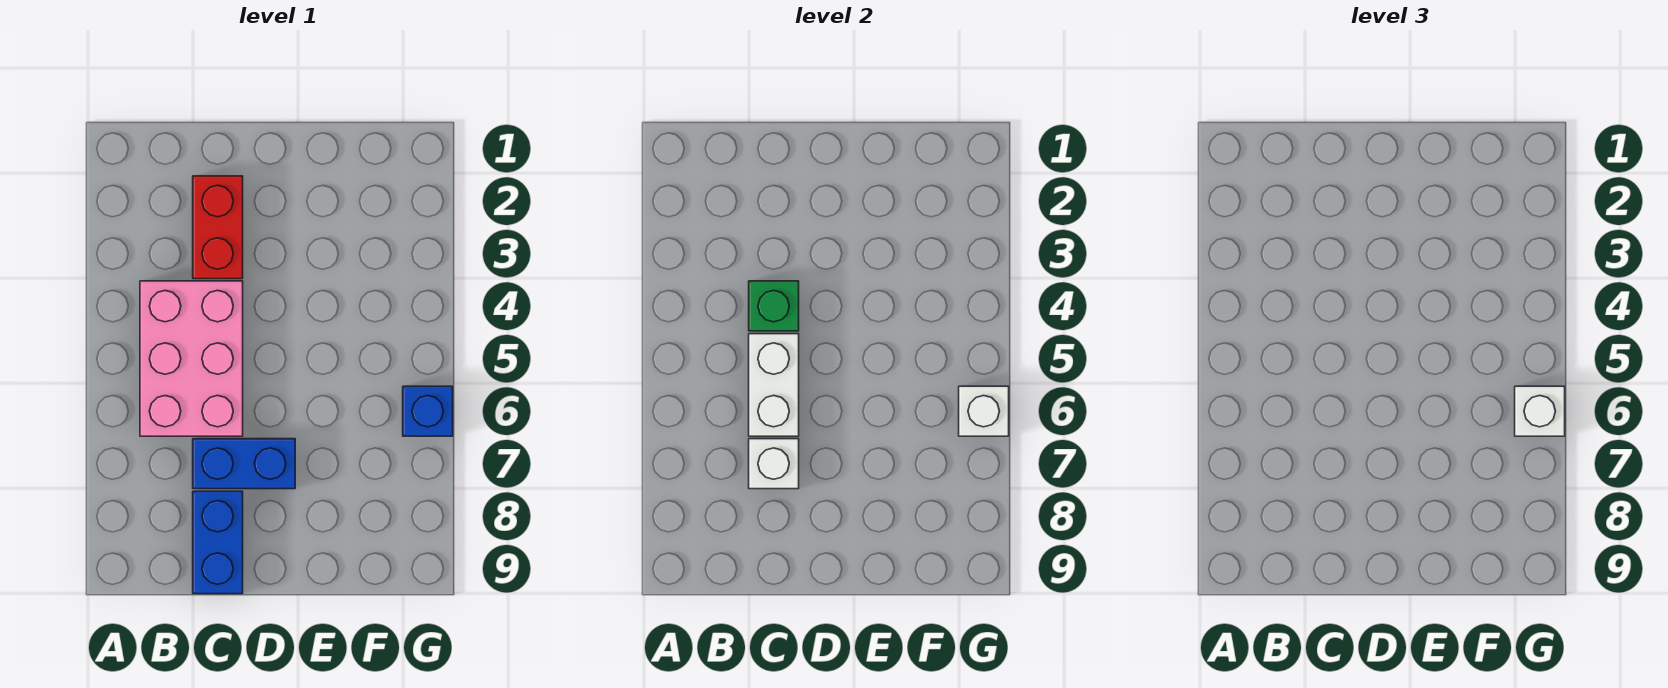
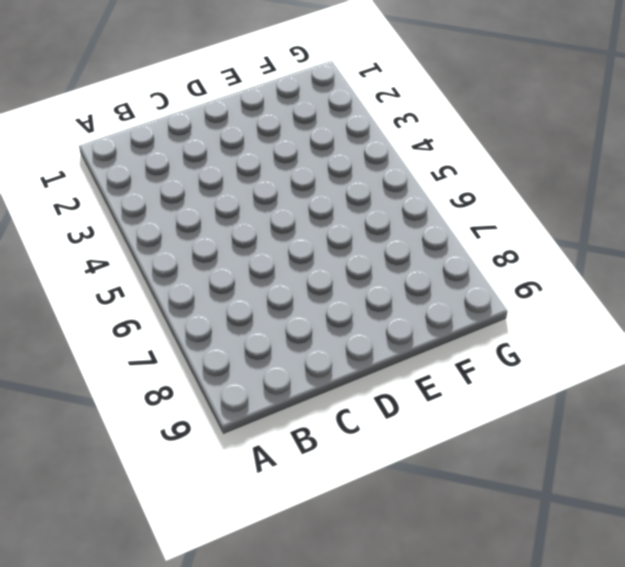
none -> pink 2x3 brick [140,281,243,436]
none -> red 1x2 brick [193,176,243,279]

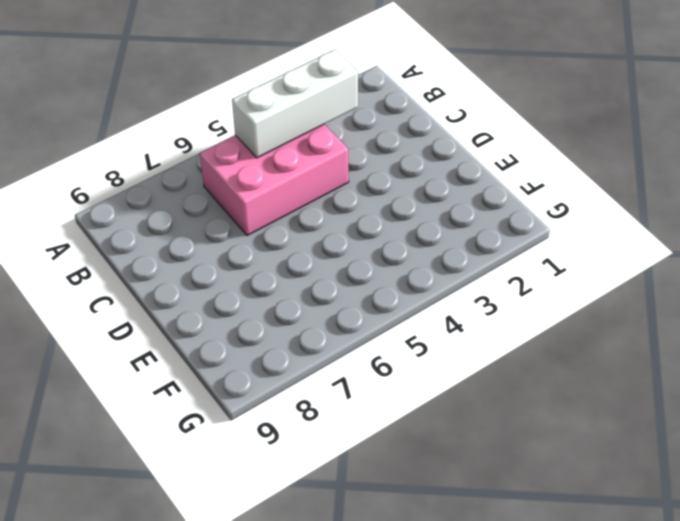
white 1x3 brick [232,50,358,158] -> none
none -> red 1x2 brick [193,176,243,279]
none -> blue 1x2 brick [193,439,295,489]

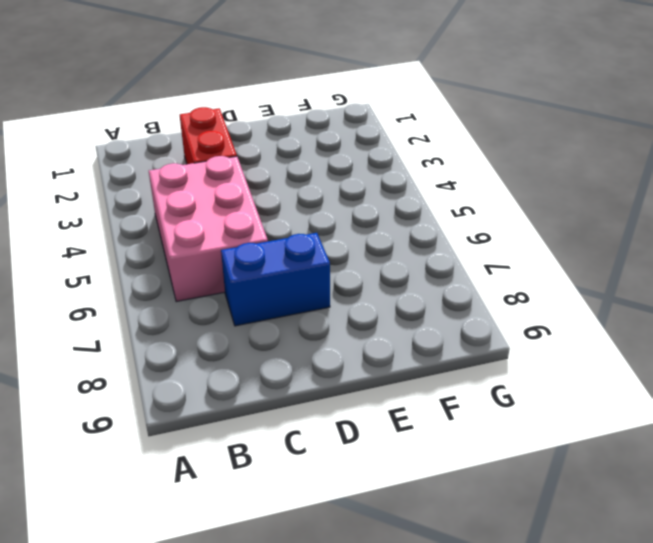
none -> blue 1x2 brick [193,491,243,594]
none -> blue 1x1 brick [403,386,453,436]

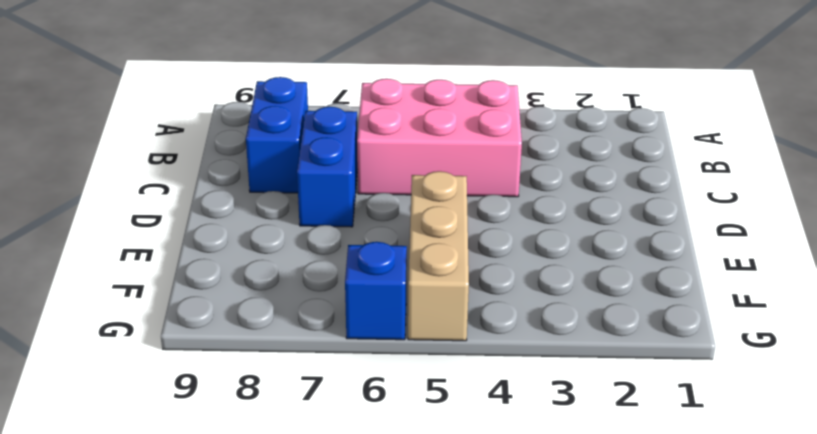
blue 1x2 brick [246,77,308,193] -> blue 1x2 brick turned to [193,491,243,594]
tan 1x3 brick [408,171,469,341] -> none
none -> red 1x2 brick [193,176,243,279]
none -> green 1x1 brick [749,281,799,331]

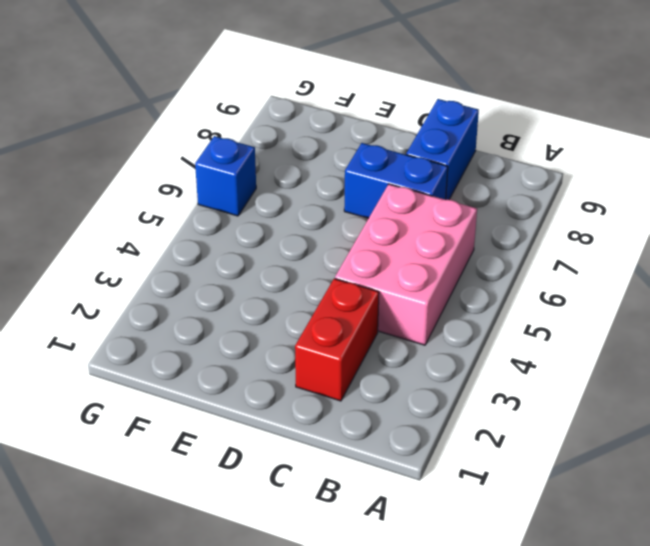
none -> green 1x1 brick [749,281,799,331]
none -> white 1x2 brick [749,334,799,436]

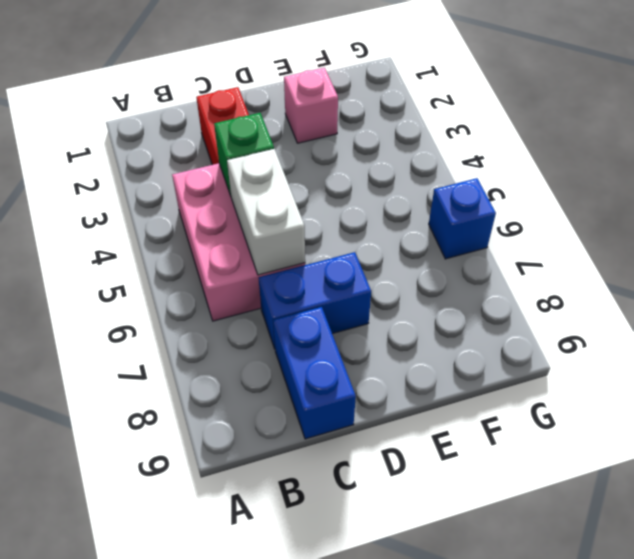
pink 1x1 brick [284,68,338,143] -> none
none -> white 1x1 brick [749,439,799,489]
none -> white 1x1 brick [959,386,1009,436]

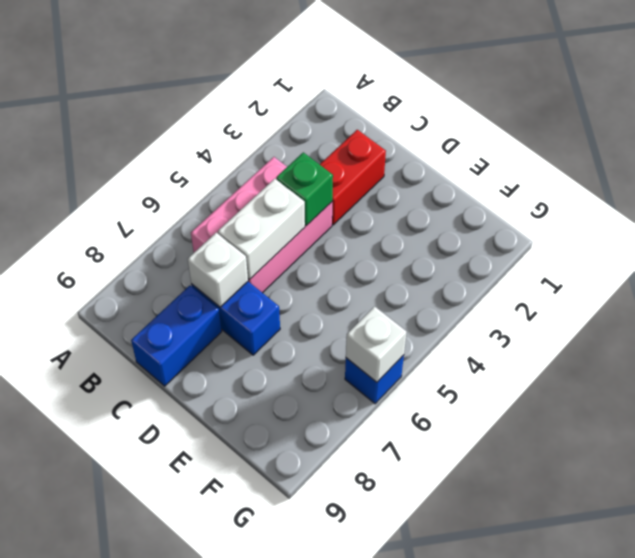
none -> white 1x1 brick [1515,386,1565,436]

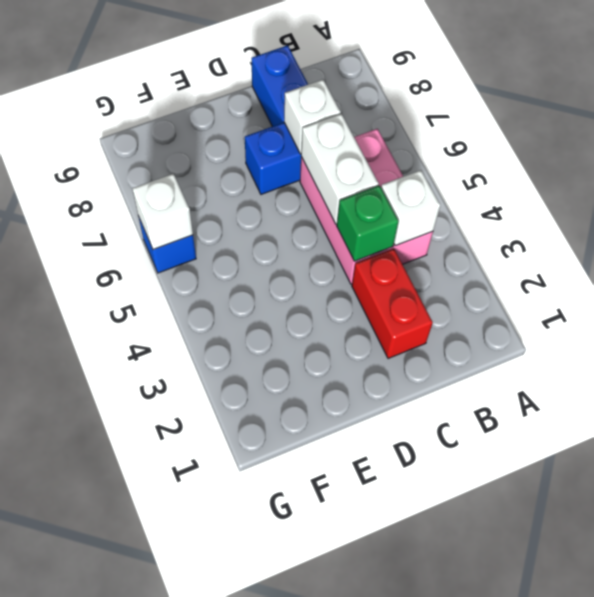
white 1x1 brick [381,170,440,246] -> white 1x1 brick moved to [1515,386,1565,436]

